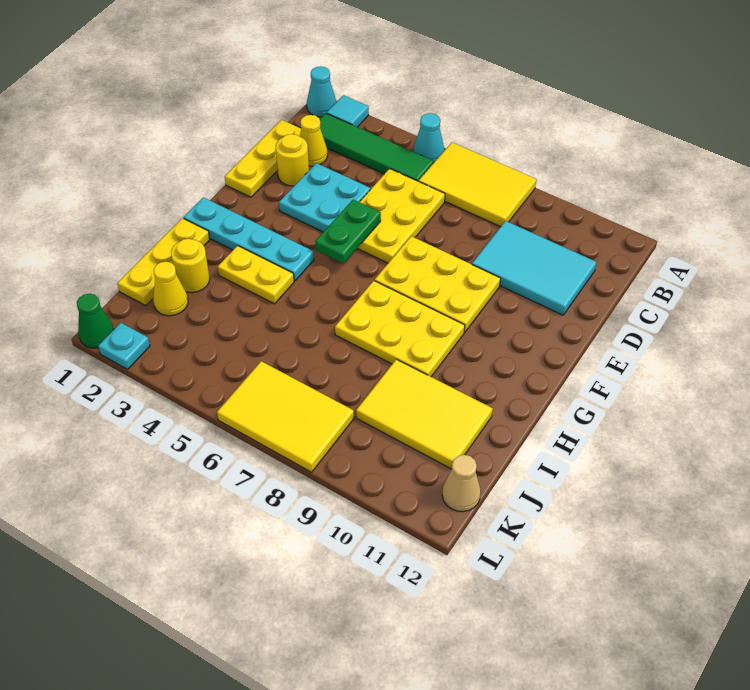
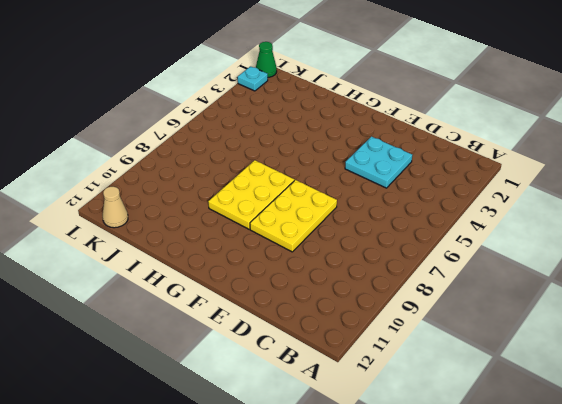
none -> cyan 1x1 cone [307,66,336,117]
none -> cyan 1x1 tile [327,95,369,127]
none -> cyan 1x1 cone [414,113,444,162]

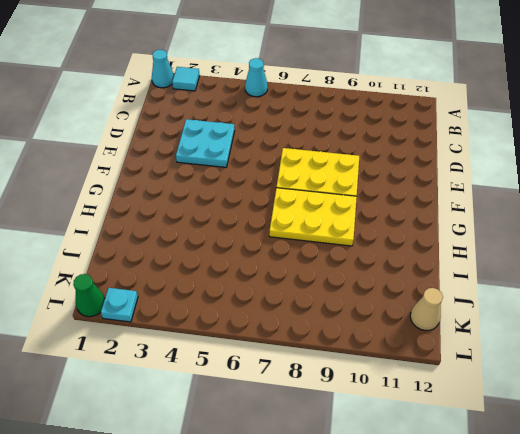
none -> yellow 2x3 tile [419,143,536,227]
none -> green 1x4 tile [320,113,434,181]
none -> yellow 1x3 plate [225,120,301,197]

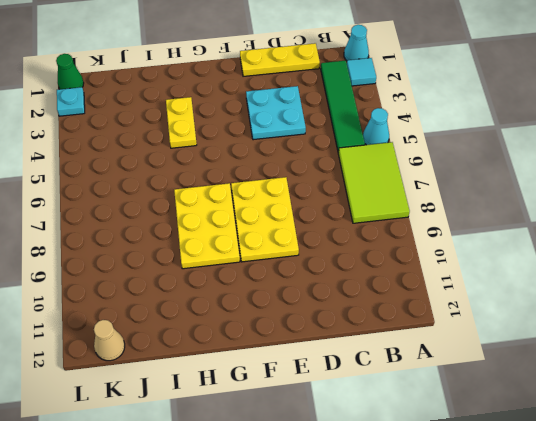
lime 2x3 tile [338,142,410,223] -> yellow 2x3 tile [419,143,536,227]
none -> yellow 1x1 cone [300,115,328,166]
none -> yellow 2x3 plate [357,169,445,263]
none -> cyan 2x3 tile [472,221,596,315]

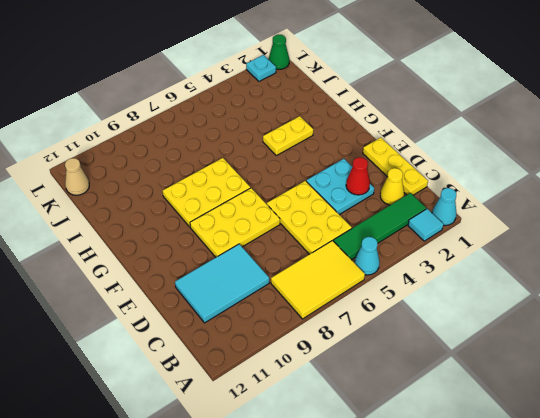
red 1x1 cone [346,157,370,195] -> none
none -> yellow 1x1 round brick [275,134,309,186]
none -> cyan 1x4 plate [183,197,314,281]
none -> yellow 1x3 plate [117,218,210,306]

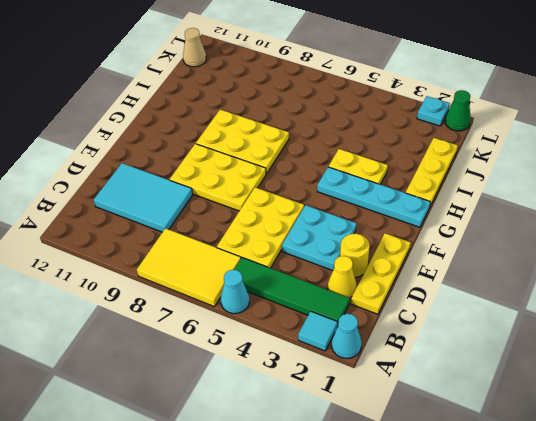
none -> yellow 1x1 round brick [171,239,210,293]
none -> yellow 2x3 tile [356,359,493,469]
none -> yellow 1x1 cone [153,262,188,316]

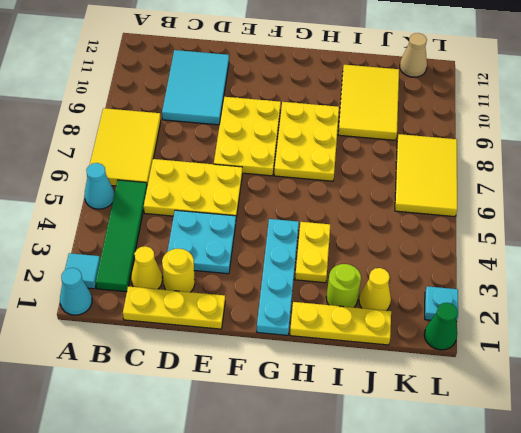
lime 1x1 round brick [326,264,361,307] -> yellow 1x1 round brick [171,239,210,293]
none -> green 1x2 plate [315,200,381,264]

